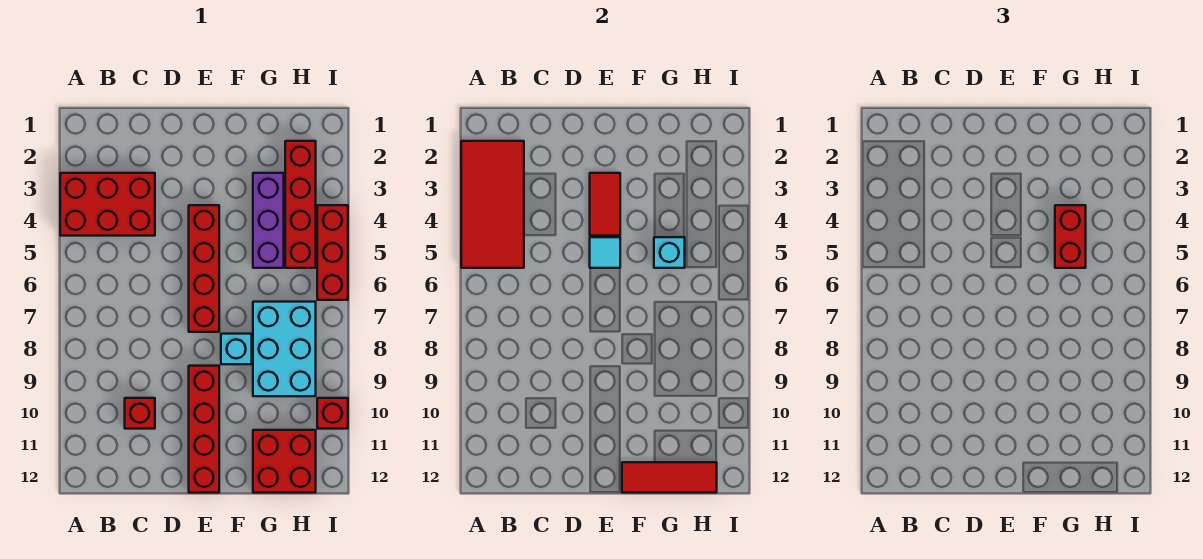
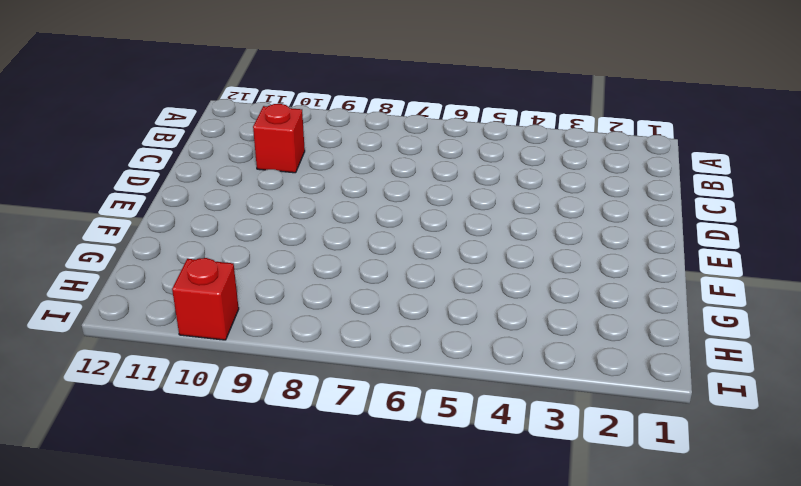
none -> red 2x3 brick [60,173,155,236]
none -> red 1x4 brick [189,205,219,332]
none -> red 1x4 brick [189,366,219,493]

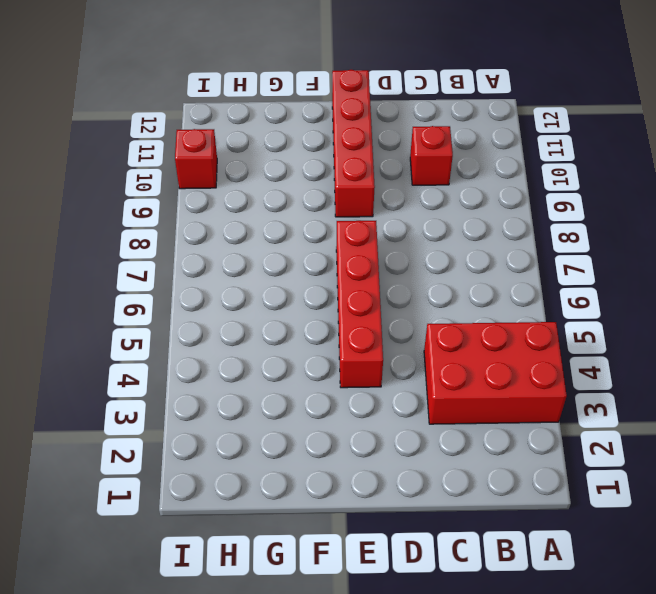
none -> cyan 1x1 brick [221,334,252,364]
none -> purple 1x3 brick [253,173,284,268]
none -> cyan 2x3 brick [253,302,316,396]

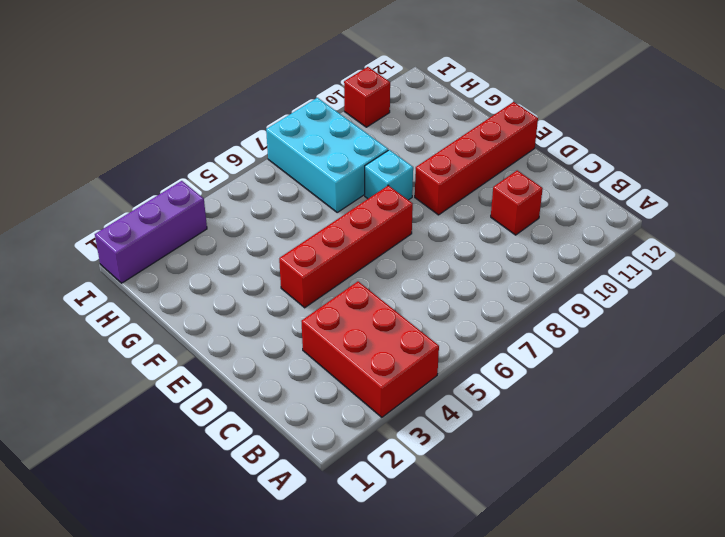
cyan 2x3 brick [266,98,388,212] -> cyan 2x3 brick turned to [253,302,316,396]
purple 1x3 brick [95,181,207,283] -> purple 1x3 brick moved to [253,173,284,268]
none -> red 2x2 brick [253,430,316,493]
none -> red 1x4 brick [285,141,316,268]
none -> red 1x3 brick [317,205,348,300]

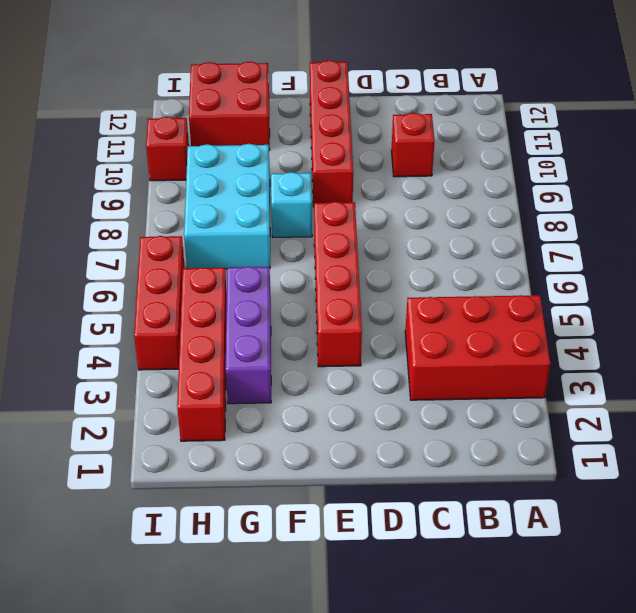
none -> red 2x4 tile [461,141,524,268]
none -> red 1x2 tile [590,173,620,236]
none -> cyan 1x1 tile [590,237,620,268]

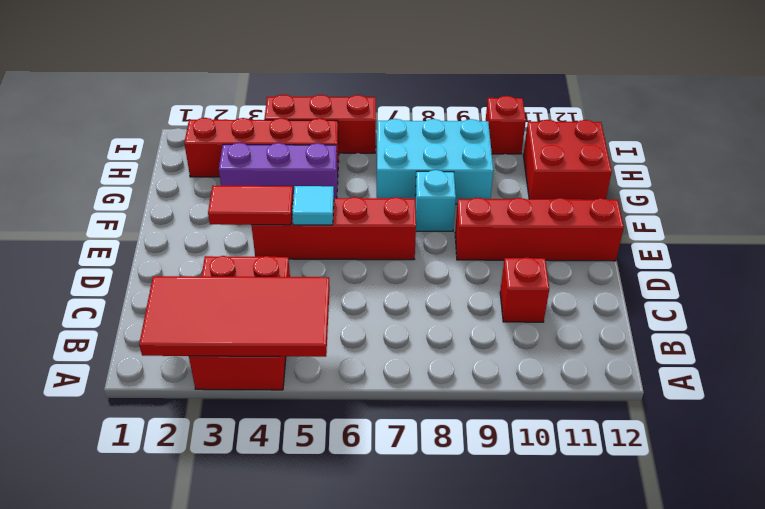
none -> red 1x3 tile [622,462,717,493]
none -> cyan 1x1 brick [654,237,685,268]
none -> red 1x2 brick [1055,205,1086,268]

